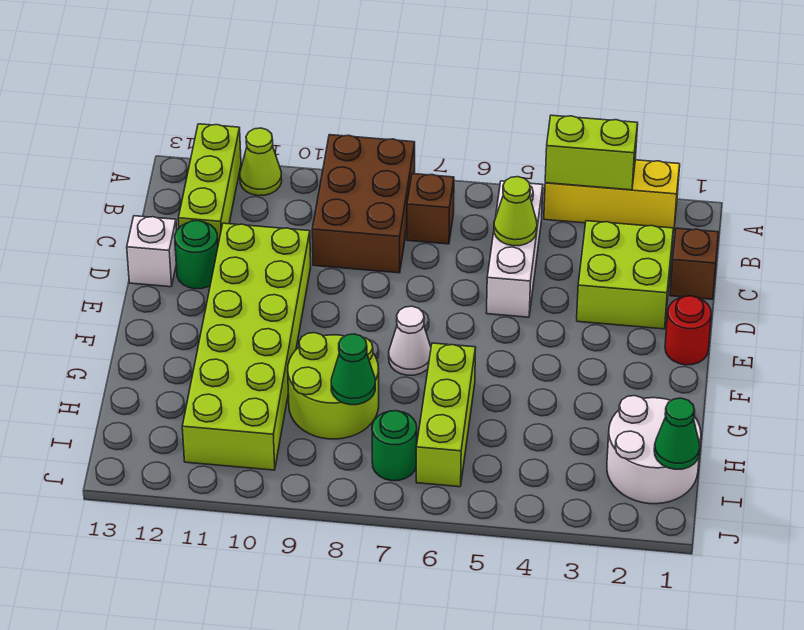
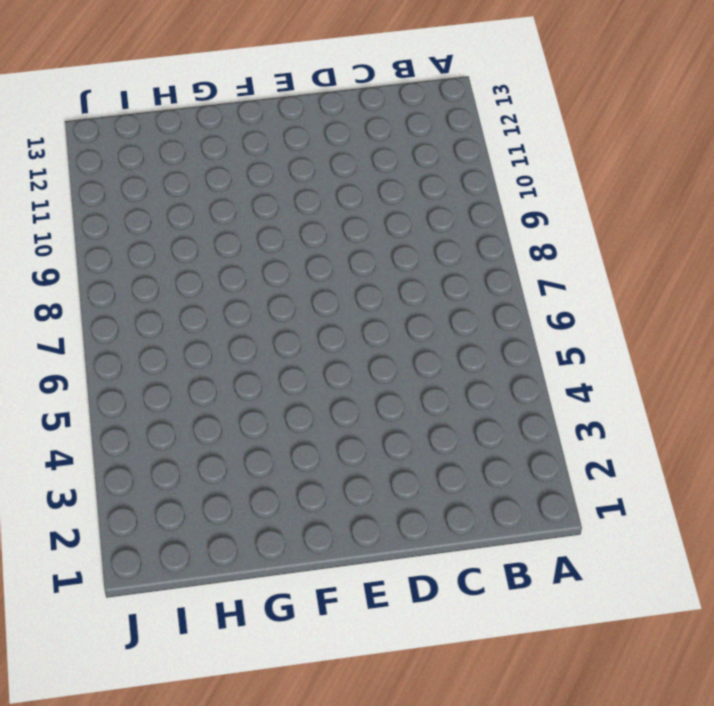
none -> yellow 1x3 brick [544,160,680,230]
none -> brown 2x3 brick [312,135,415,273]
none -> lime 1x1 cone [240,128,282,196]

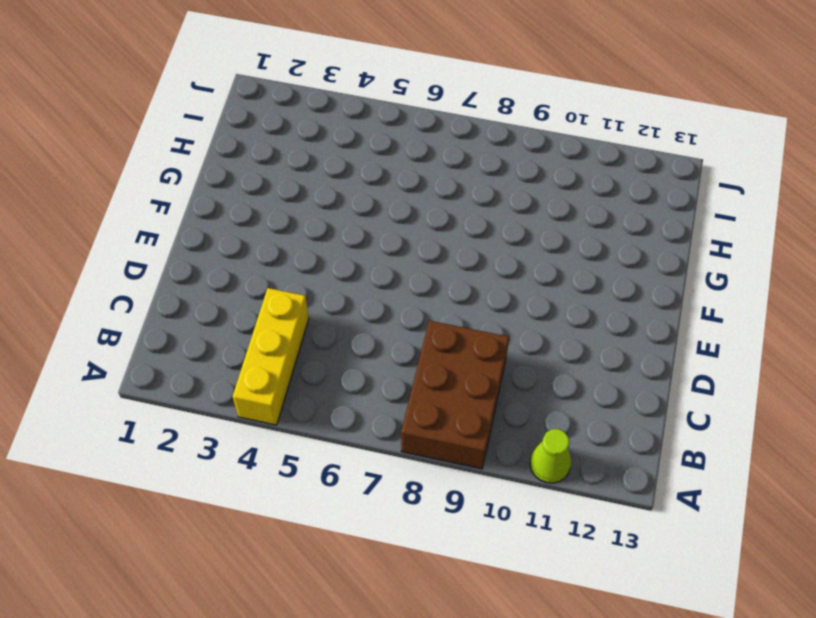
yellow 1x3 brick [232,288,309,425] -> yellow 1x3 brick turned to [544,160,680,230]
none -> lime 1x3 brick [178,124,241,244]
none -> white 1x3 brick [487,181,543,317]
none -> brown 1x1 brick [407,174,454,244]

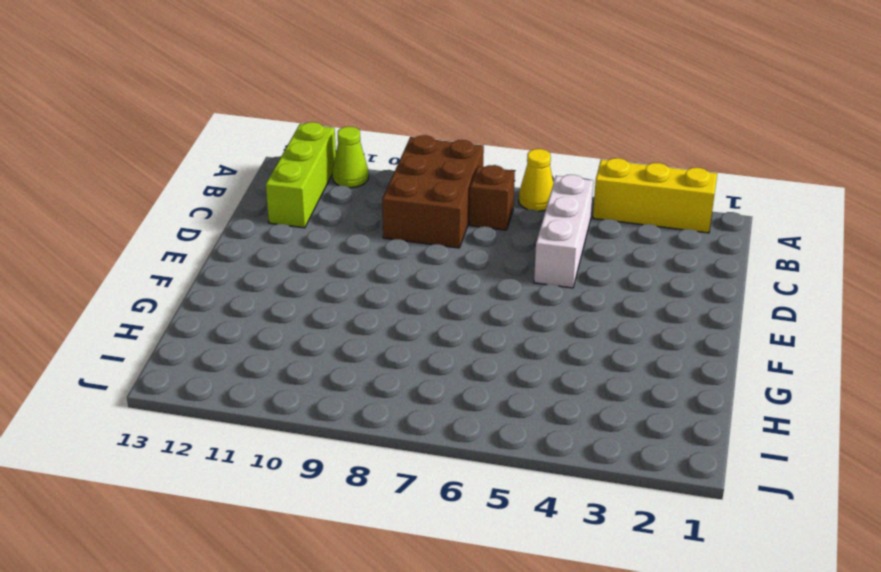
yellow 1x1 cone [519,149,554,211] -> none
none -> brown 1x1 brick [670,228,719,299]
none -> lime 2x2 brick [577,221,673,329]
none -> lime 2x6 brick [182,223,311,470]

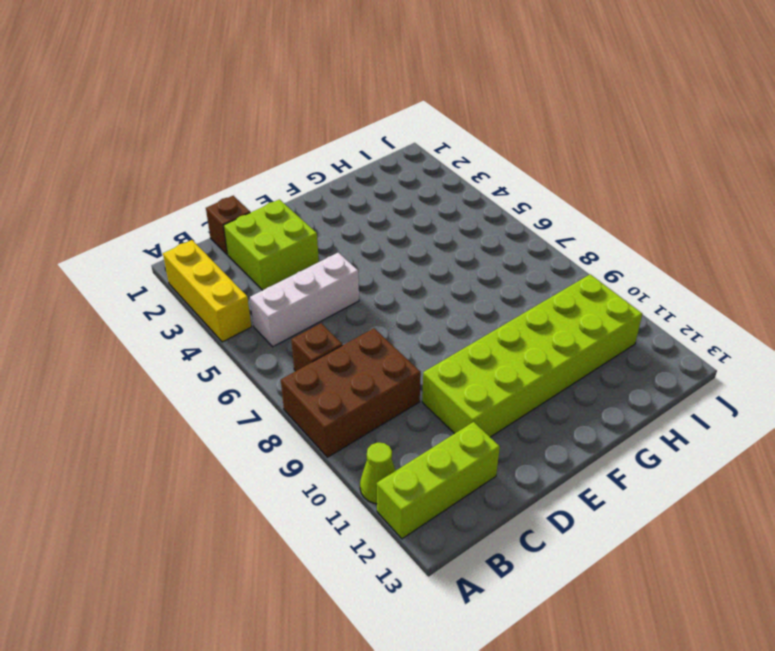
none -> green 1x1 round brick [175,221,218,289]
none -> white 1x1 brick [127,216,177,287]
none -> red 1x1 round brick [665,296,711,365]

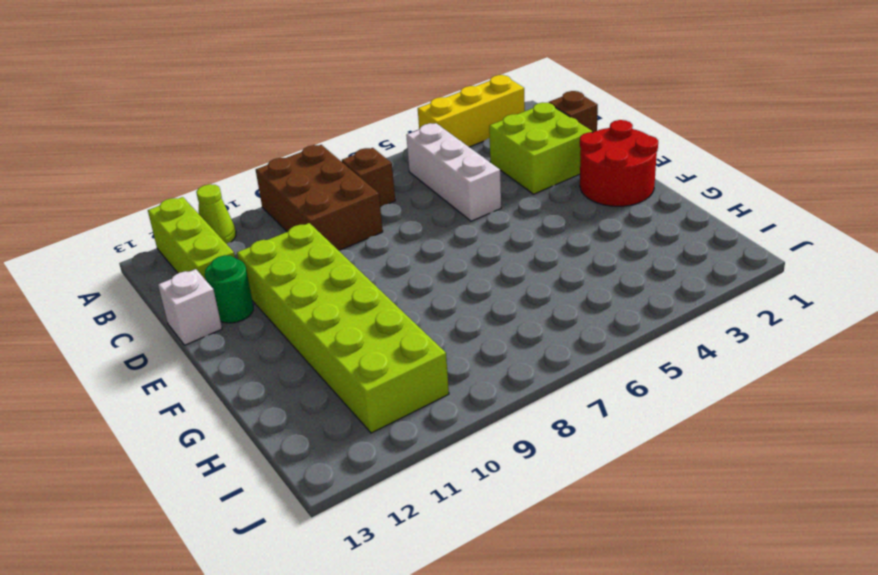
red 2x2 round brick [580,120,658,206] -> red 1x1 round brick [665,296,711,365]
none -> white 1x1 cone [389,306,431,375]
none -> lime 1x3 brick [416,343,476,487]
none -> lime 2x2 round brick [288,333,379,439]

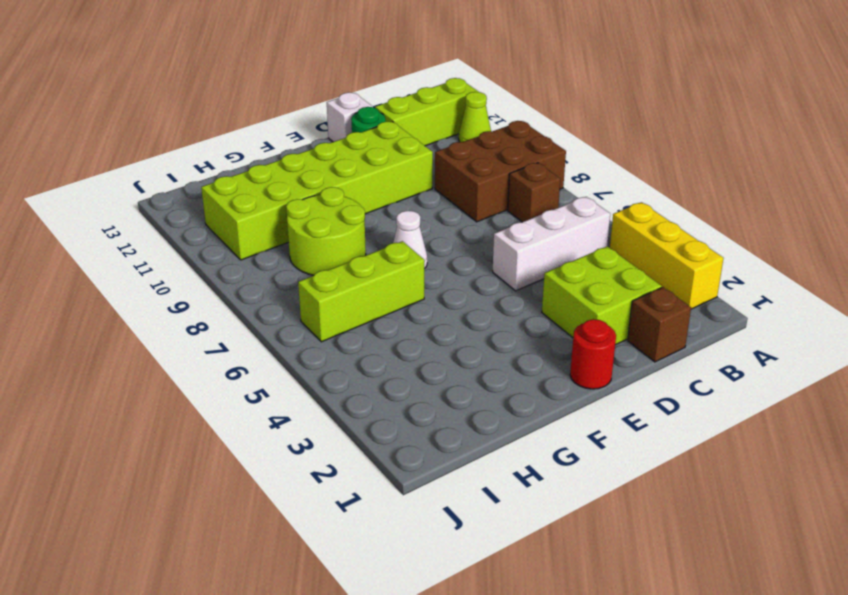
none -> white 2x2 round brick [607,396,701,504]
none -> green 1x1 round brick [372,411,417,481]
none -> lime 1x2 brick [545,115,638,190]

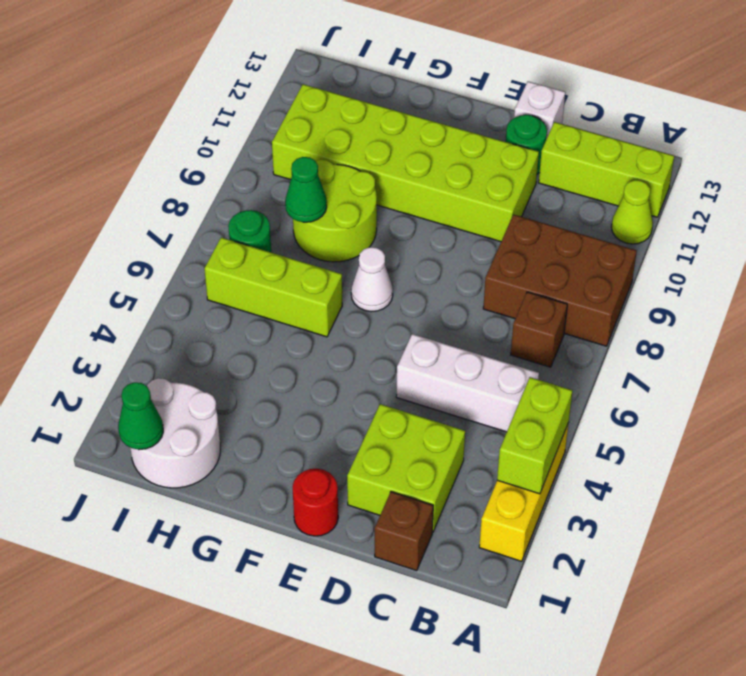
none -> lime 1x1 cone [494,177,537,246]

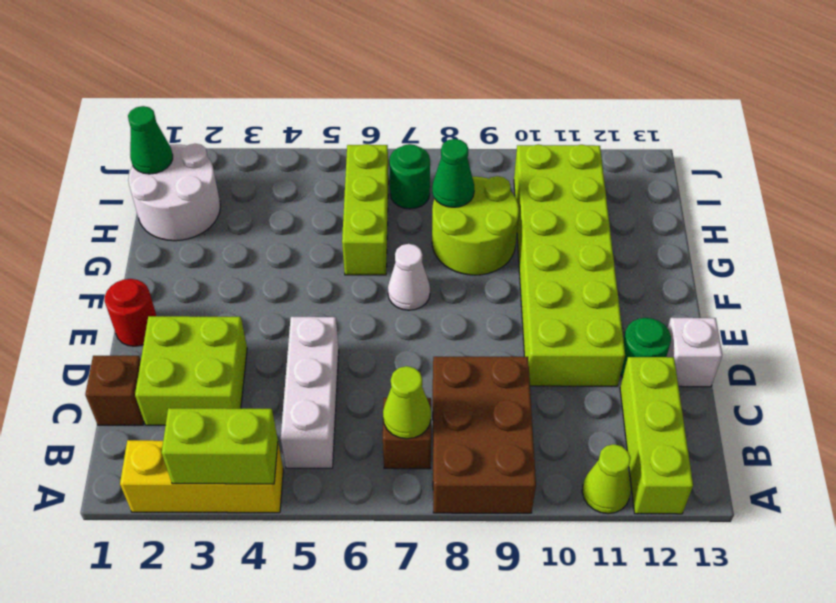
lime 1x1 cone [383,366,431,439] -> lime 1x1 cone moved to [494,177,537,246]

